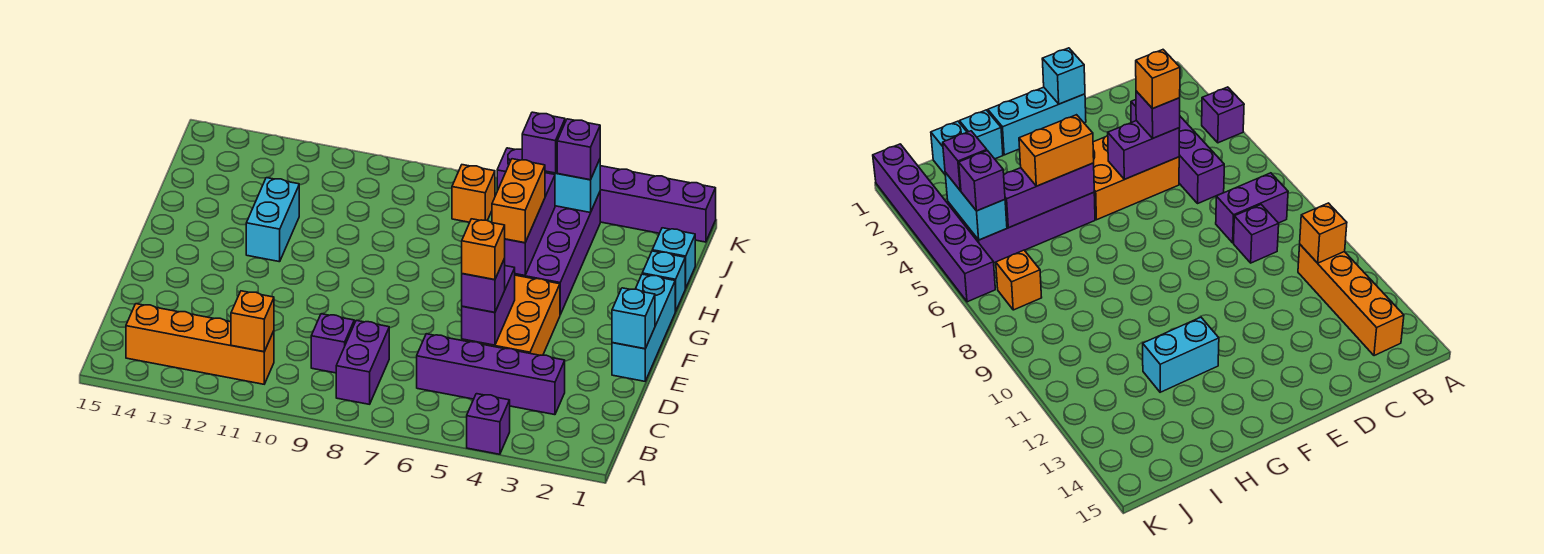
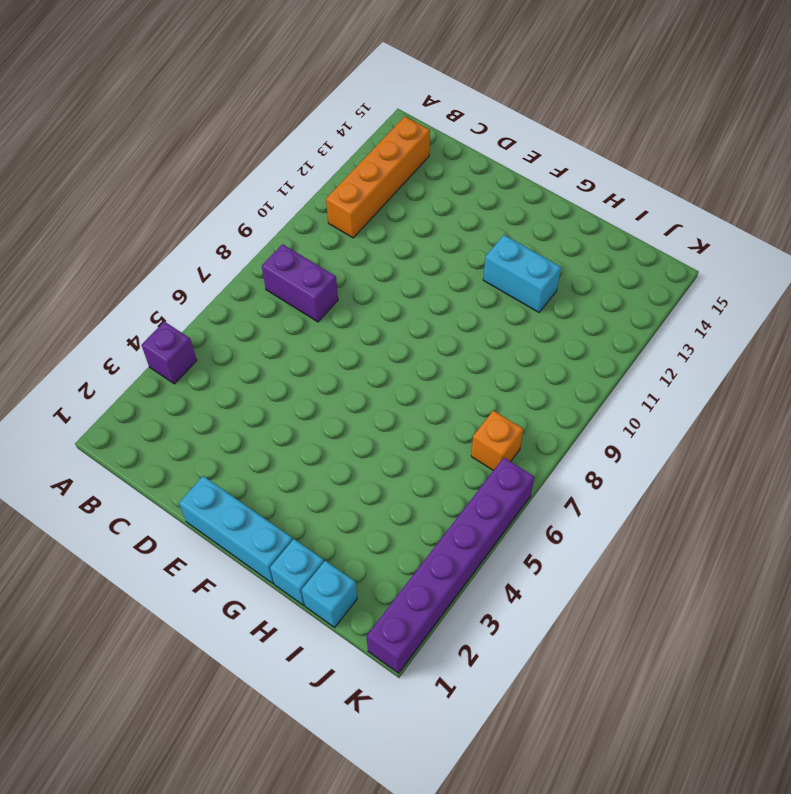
none -> purple 1x4 brick [417,334,565,415]
none -> purple 1x1 brick [311,314,354,373]
none -> orange 2x3 brick [462,275,560,355]

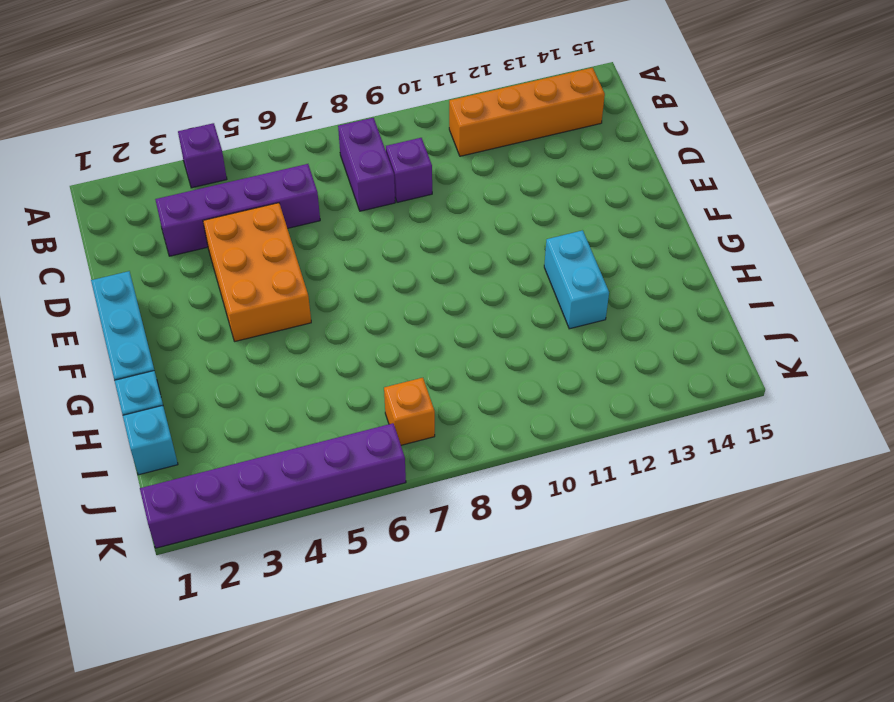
none -> purple 2x4 brick [515,192,600,315]
none -> orange 1x1 brick [231,291,274,352]
none -> purple 1x2 brick [462,266,515,345]

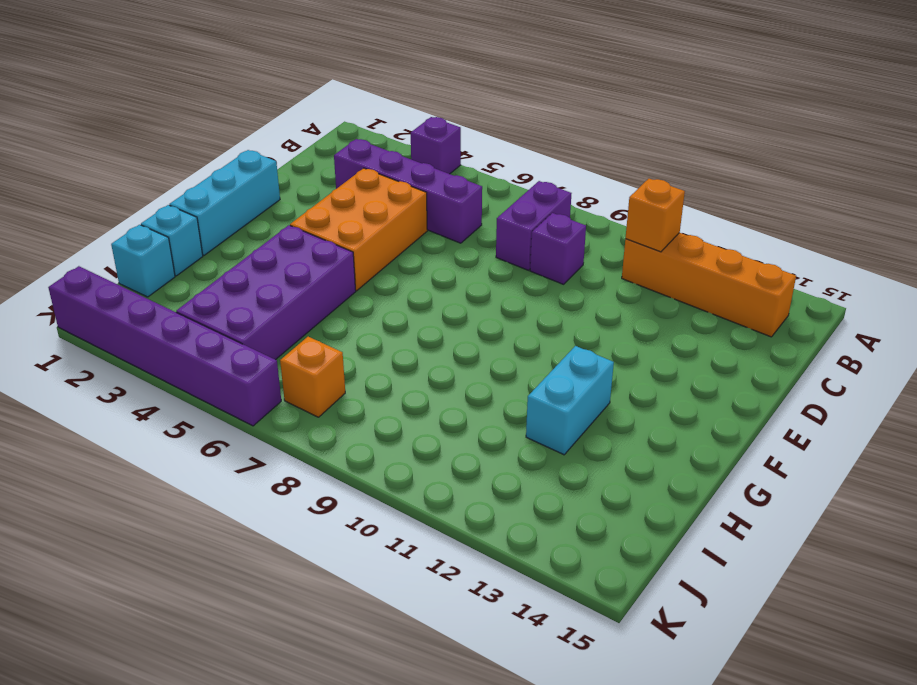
none -> purple 1x2 brick [462,266,515,345]
none -> cyan 1x1 brick [612,288,655,349]
none -> purple 1x3 brick [504,173,555,276]

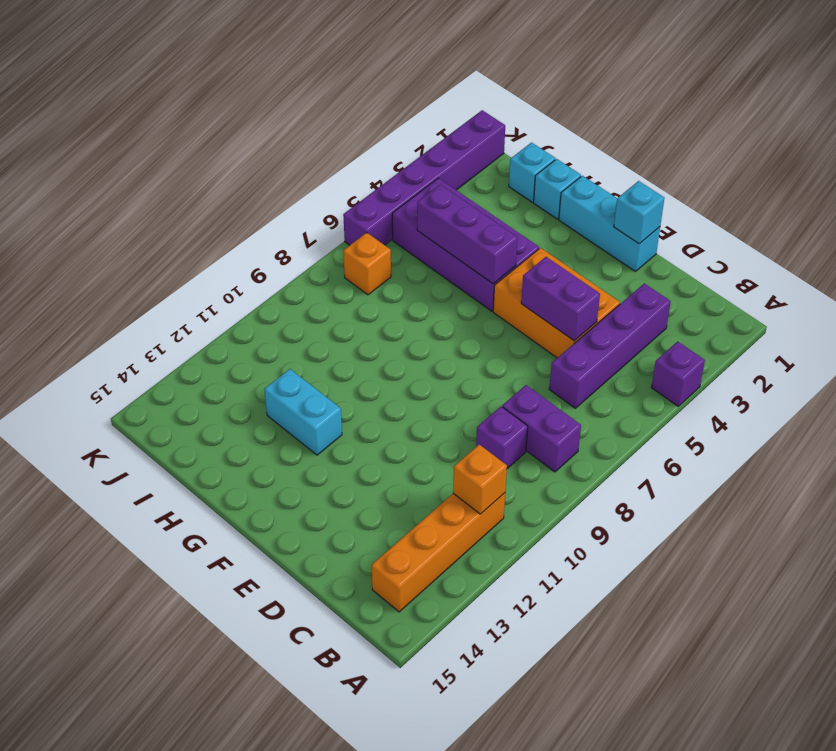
none -> cyan 1x2 brick [545,159,600,213]
none -> purple 1x1 brick [462,259,505,312]
none -> orange 1x2 brick [492,159,545,243]

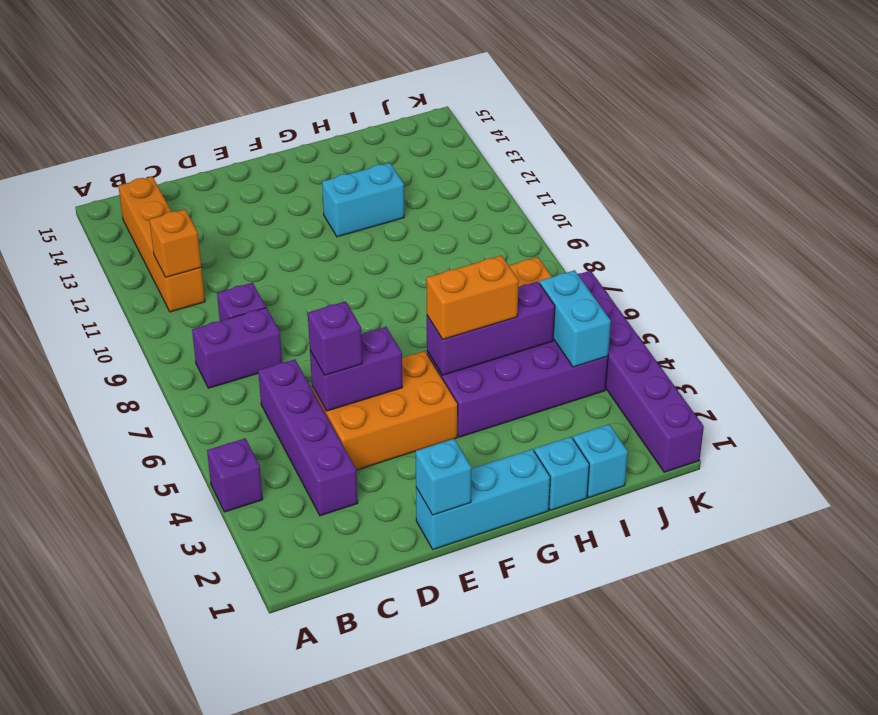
none -> purple 1x1 brick [557,119,600,180]
none -> purple 1x1 brick [522,112,565,173]
none -> orange 1x1 brick [462,219,505,280]

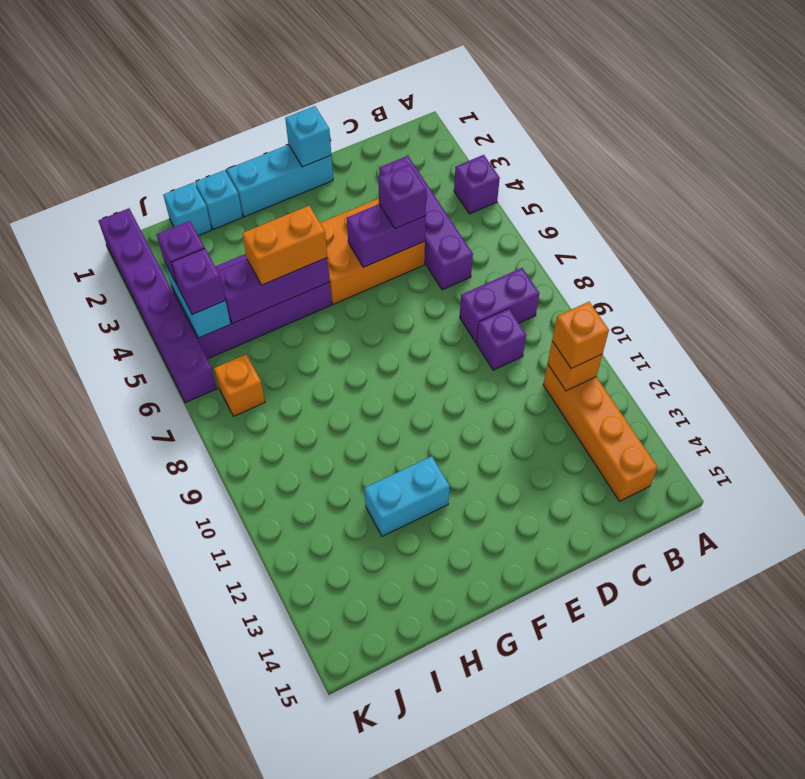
orange 1x1 brick [552,302,609,368] -> orange 1x1 brick moved to [462,219,505,280]

